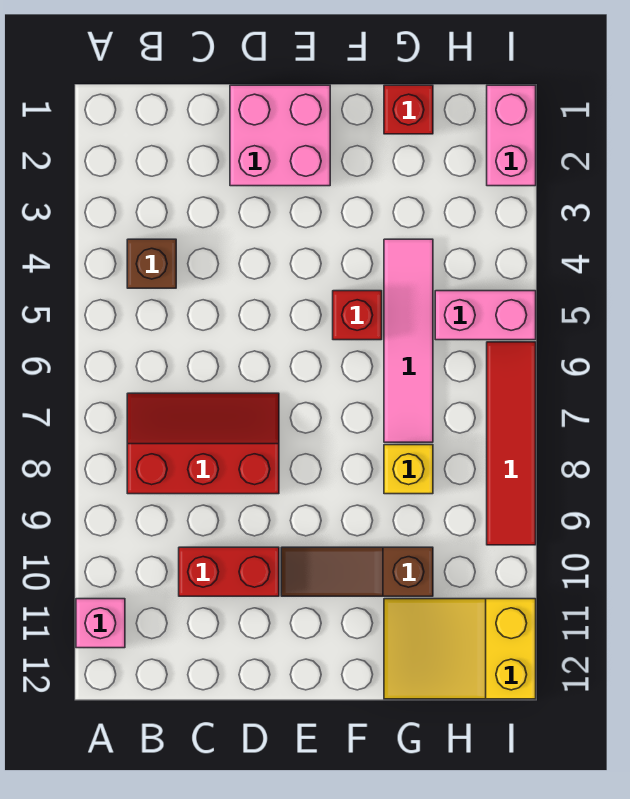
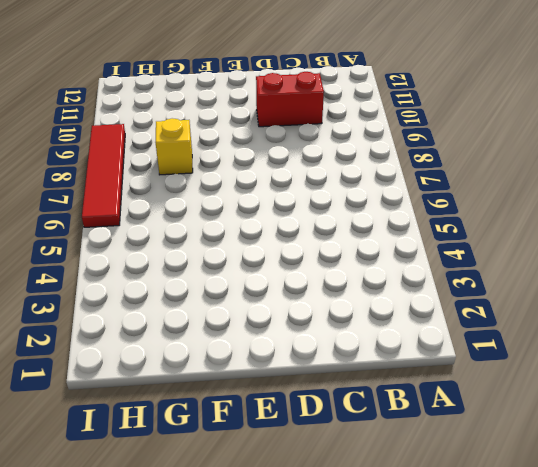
none -> pink 1x1 brick [76,599,125,648]
none -> brown 1x1 brick [127,239,176,288]
none -> red 2x3 slope [127,393,279,494]

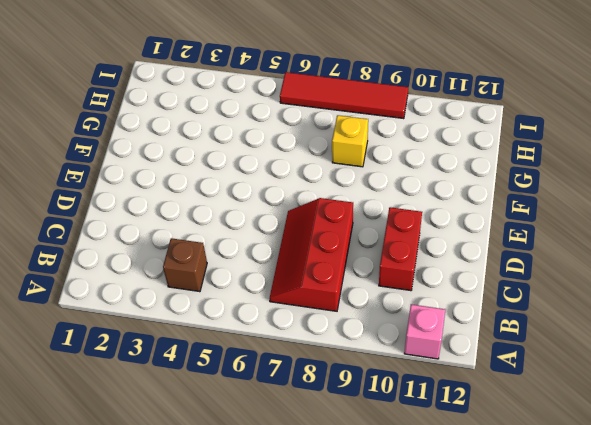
none -> pink 2x2 brick [230,85,330,186]
none -> brown 1x3 slope [281,547,433,596]
none -> red 1x1 brick [333,291,382,340]

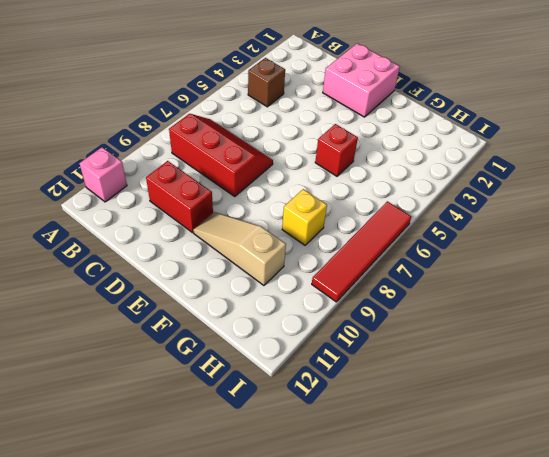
tan 1x3 slope [193,212,286,285] -> brown 1x3 slope [281,547,433,596]
none -> red 1x1 brick [384,85,433,134]
none -> pink 1x4 tile [384,239,433,442]
none -> yellow 2x3 slope [384,599,536,699]

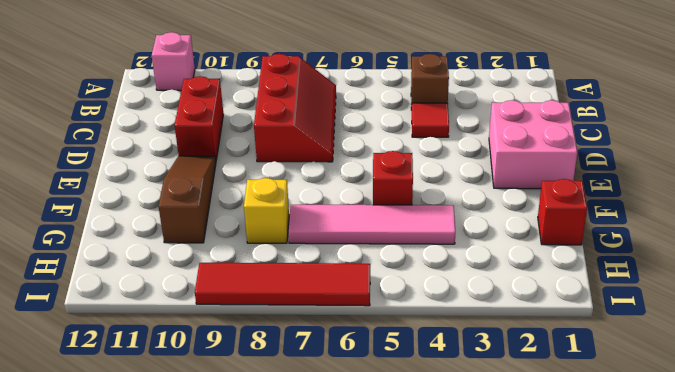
red 1x1 tile [412,103,449,137] -> none
none -> yellow 2x3 slope [384,599,536,699]
none -> pink 1x2 brick [435,291,536,340]
none -> pink 1x2 brick [487,85,536,186]

